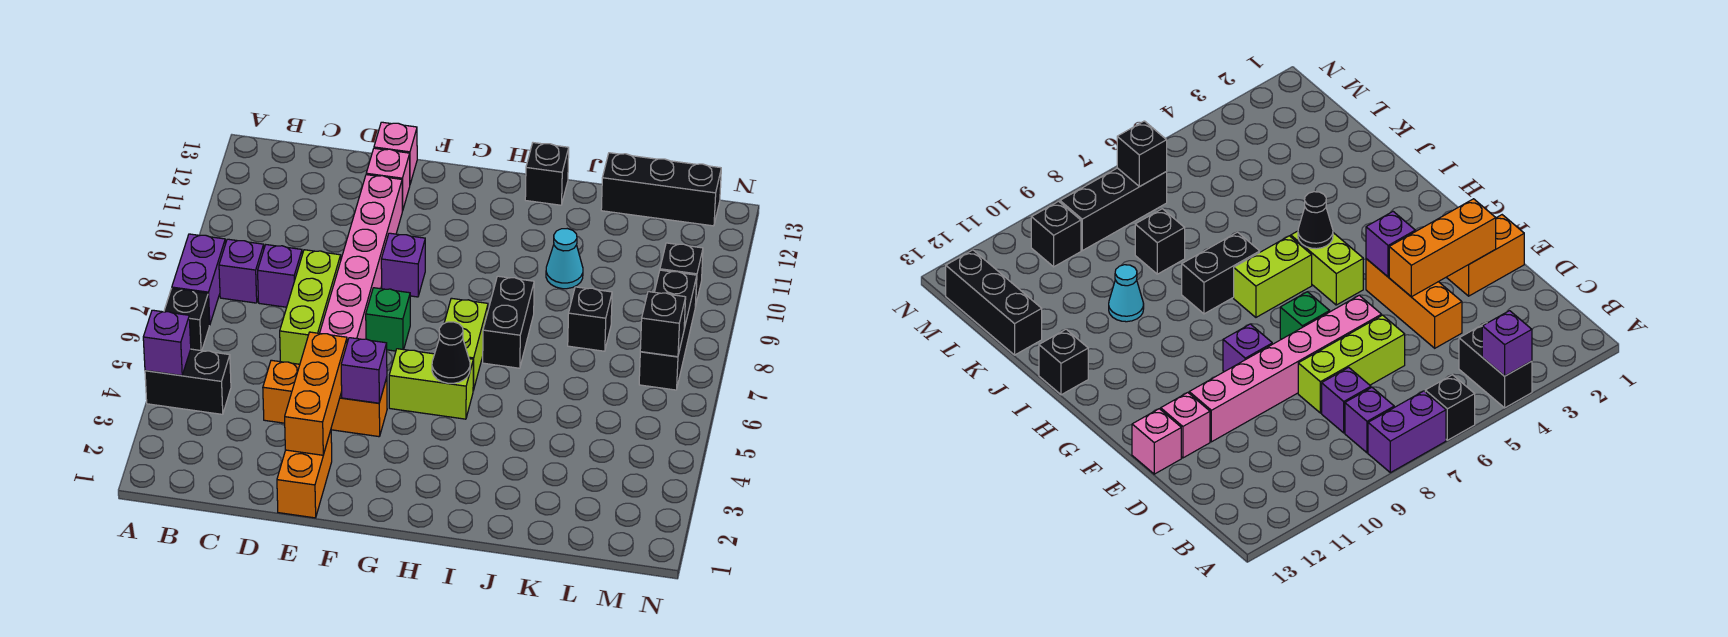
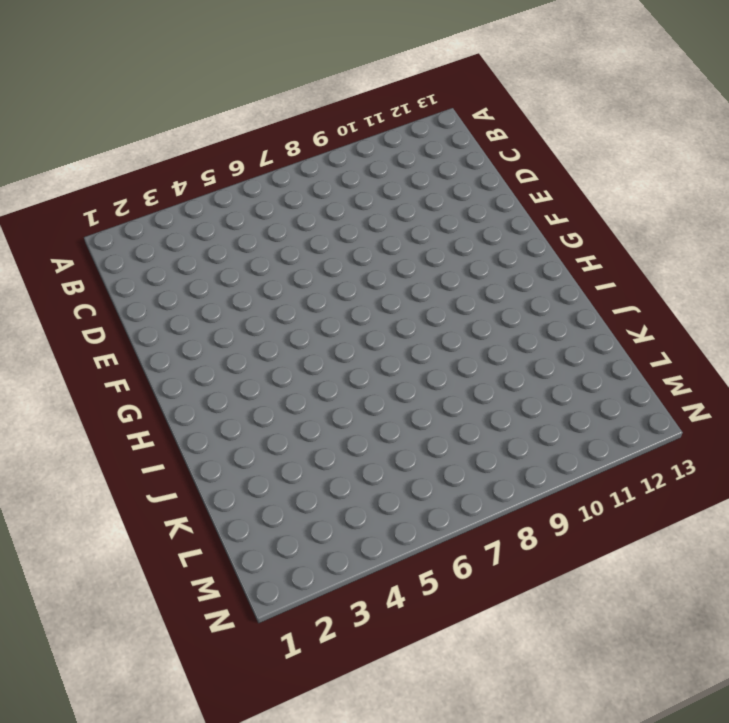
none -> black 1x2 brick [145,349,231,414]
none -> black 1x1 brick [164,288,209,351]
none -> purple 1x2 brick [172,234,225,325]

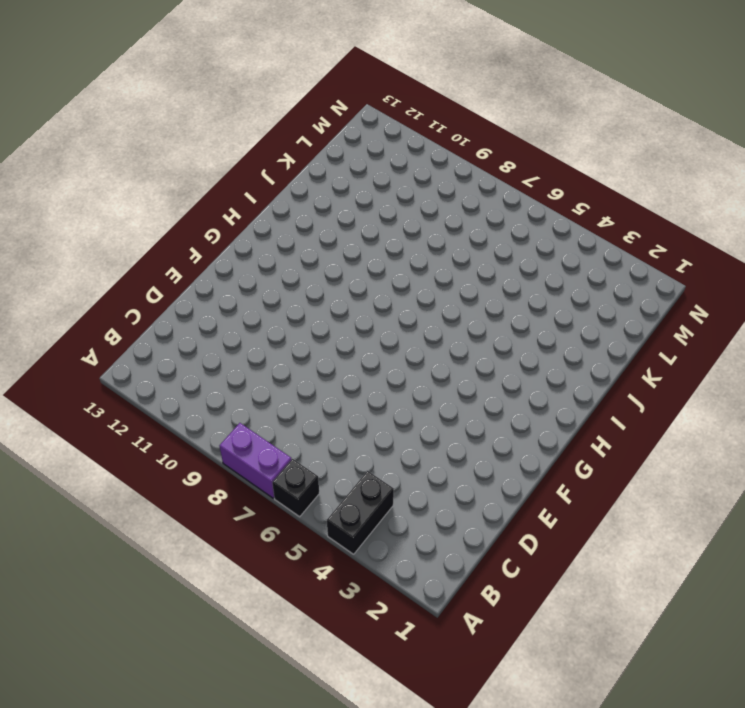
none -> purple 1x1 brick [219,239,264,303]
none -> purple 1x1 brick [258,245,302,307]
none -> orange 1x3 brick [263,360,387,437]

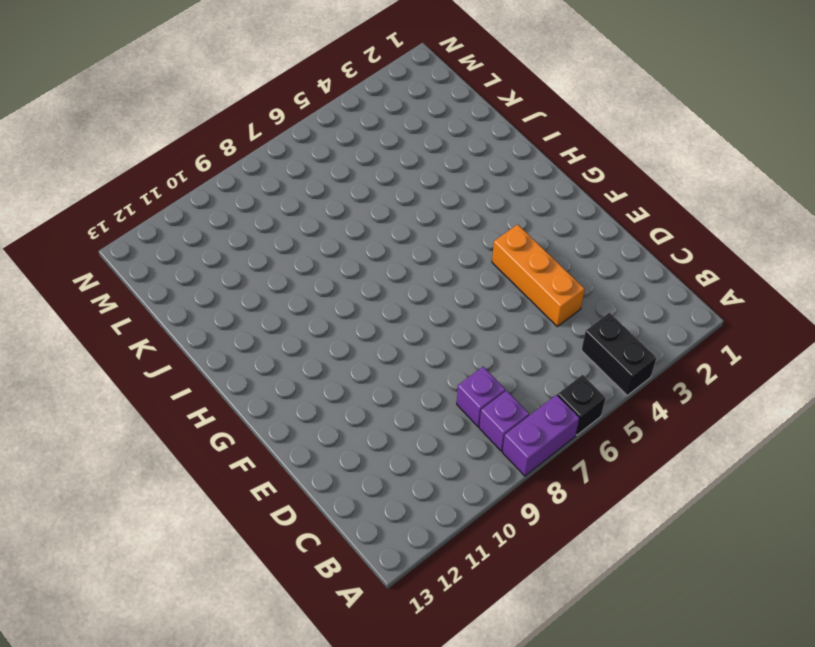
none -> lime 1x3 brick [280,250,341,364]
none -> orange 1x2 brick [277,430,332,518]
none -> pink 1x6 brick [320,175,402,342]

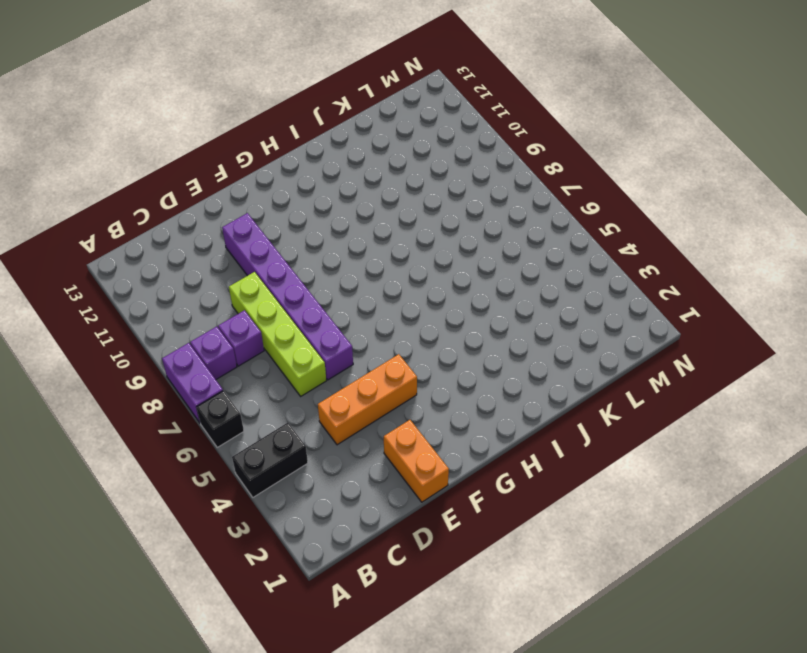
lime 1x4 brick [229,272,326,396] -> lime 1x3 brick [280,250,341,364]
purple 1x6 brick [222,213,353,380] -> pink 1x6 brick [320,175,402,342]
none -> pink 1x1 brick [366,148,410,211]
none -> pink 1x1 brick [374,122,417,184]
none -> green 1x1 brick [366,288,410,351]

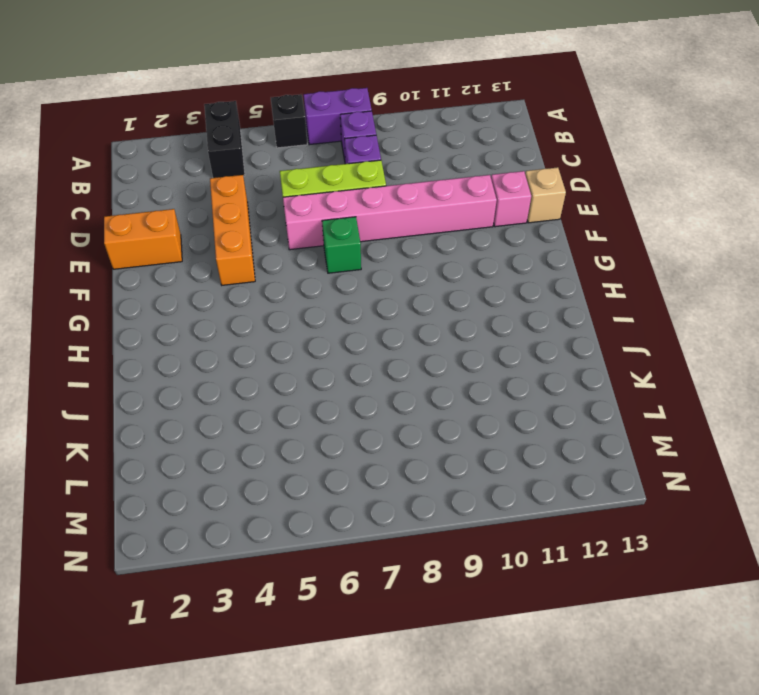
tan 1x1 brick [525,167,566,223] -> pink 1x1 brick [374,122,417,184]
none -> purple 1x1 brick [381,233,425,297]
none -> lime 1x2 brick [389,349,473,419]
none -> lime 1x2 brick [444,298,488,391]

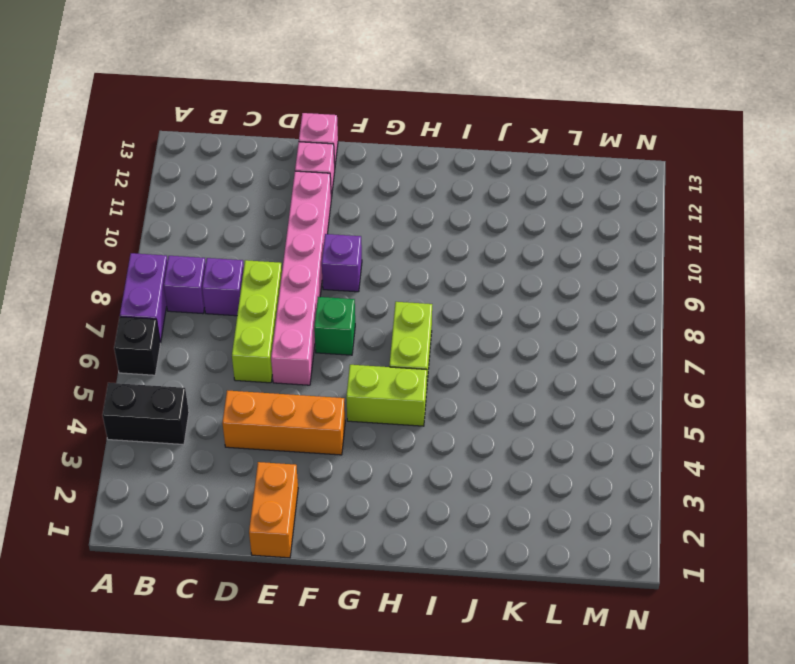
none -> black 1x2 brick [483,276,534,368]
none -> black 1x1 brick [525,143,569,205]
none -> cyan 1x1 cone [546,229,583,289]

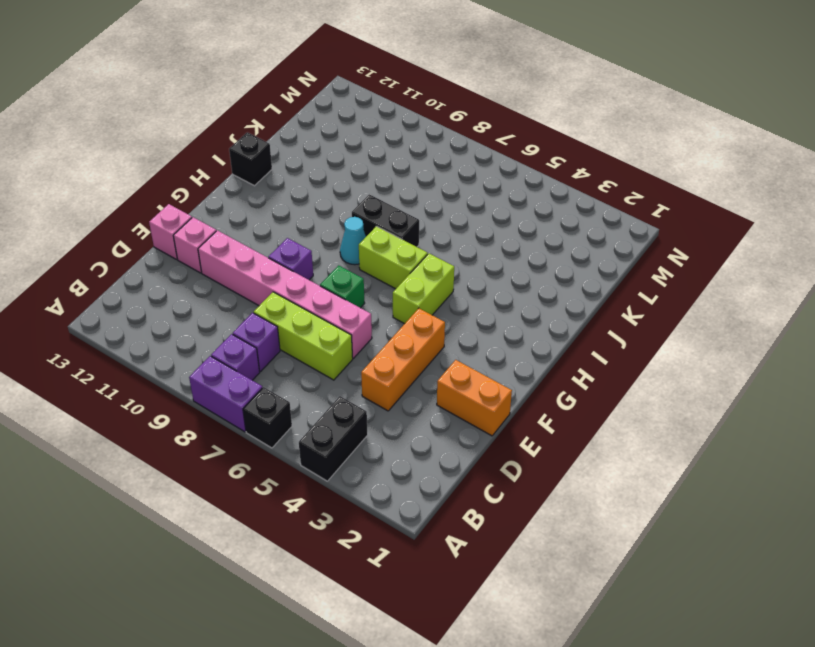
cyan 1x1 cone [340,217,366,265] -> cyan 1x1 cone moved to [546,229,583,289]
none -> black 1x1 brick [568,287,612,351]
none -> black 1x3 brick [601,153,721,226]
none -> black 1x3 brick [639,270,697,390]

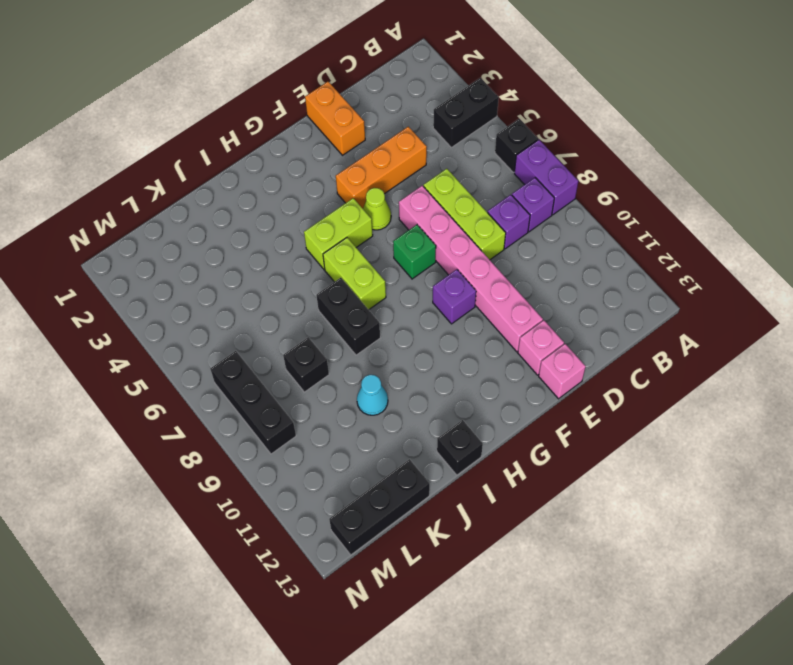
lime 1x1 cone [363,188,391,230] -> none
none -> black 1x1 brick [660,243,703,307]
none -> purple 1x1 brick [143,310,191,376]
none -> orange 1x3 brick [285,332,347,455]

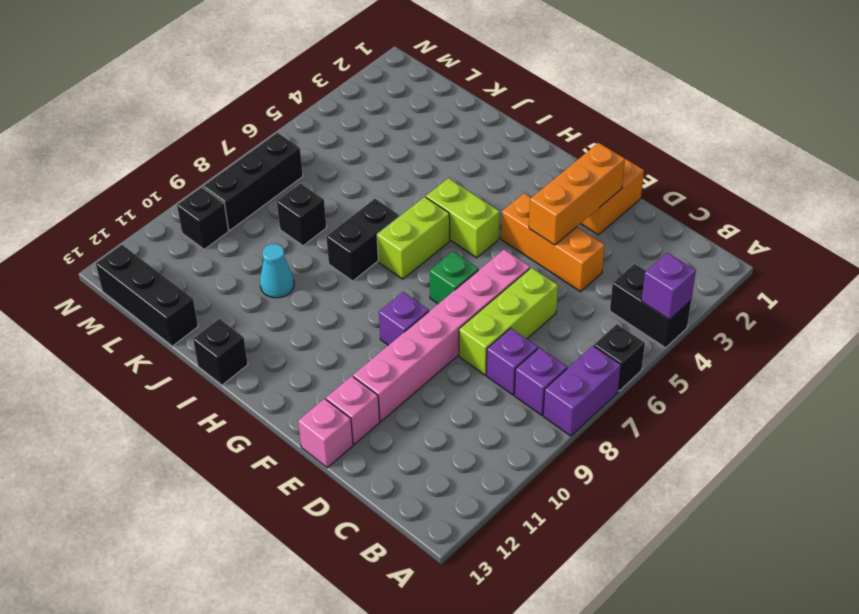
none -> purple 1x1 brick [341,338,387,403]
none -> black 1x1 cone [432,322,470,383]
none -> black 1x1 brick [640,292,686,357]

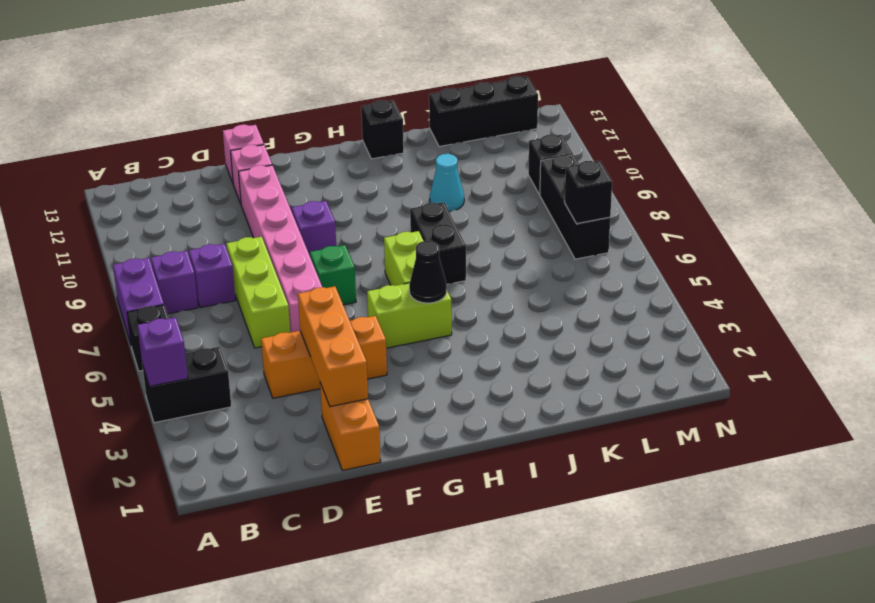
none -> black 1x1 brick [568,287,612,351]
none -> purple 1x1 brick [341,338,387,403]

